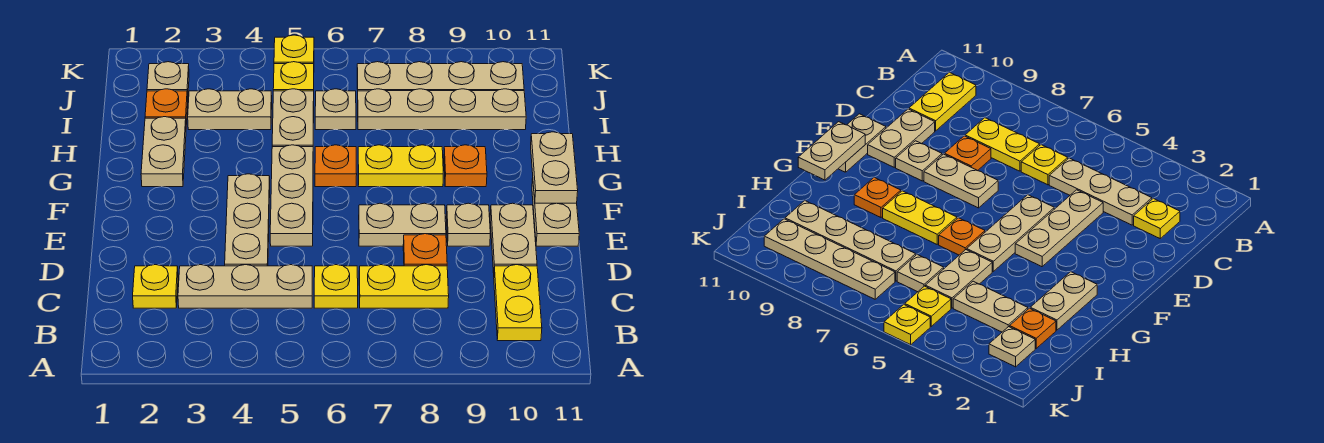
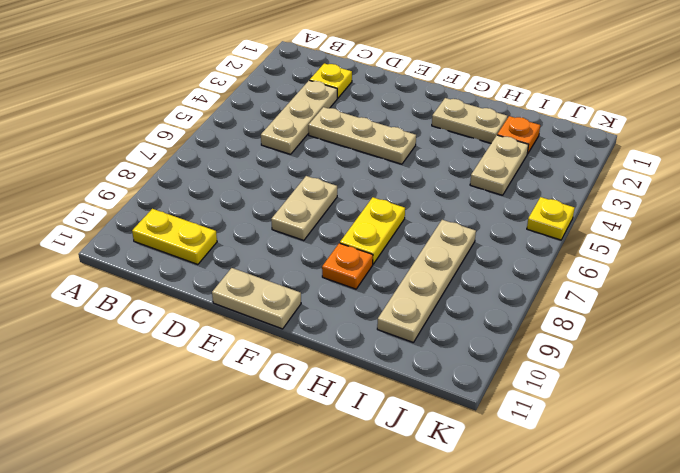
none -> yellow 1x1 plate [314,265,358,308]
none -> yellow 1x2 plate [359,265,449,308]
none -> orange 1x1 plate [403,234,447,266]

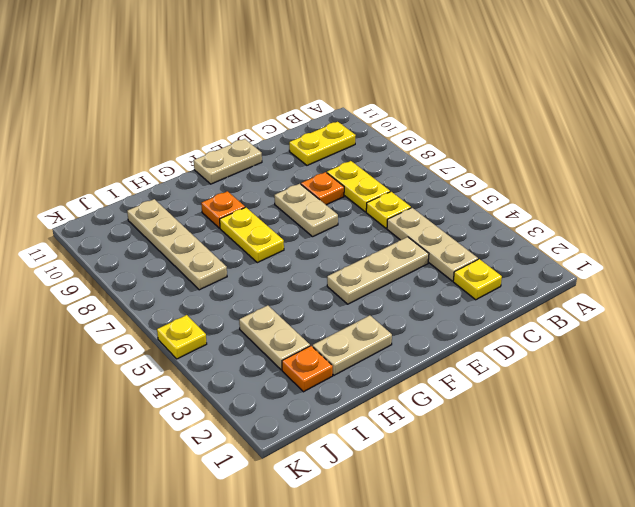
none -> tan 1x2 plate [490,203,537,273]
none -> tan 1x3 plate [270,145,313,246]
none -> tan 1x1 plate [446,203,490,246]

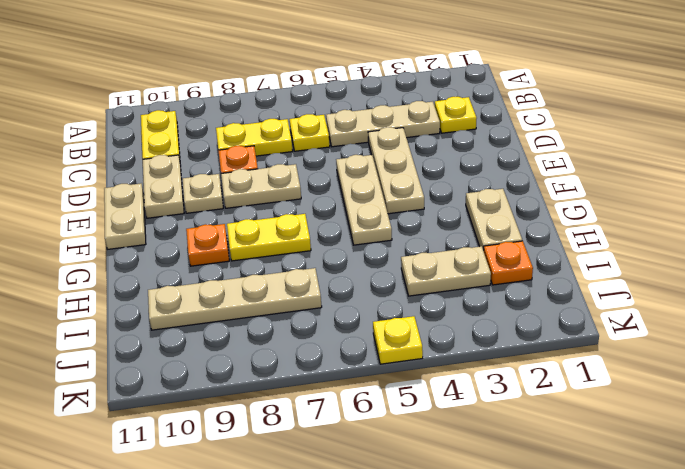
none -> orange 1x1 plate [315,145,357,187]
none -> tan 1x2 plate [272,89,314,147]
none -> tan 1x1 plate [315,89,356,130]

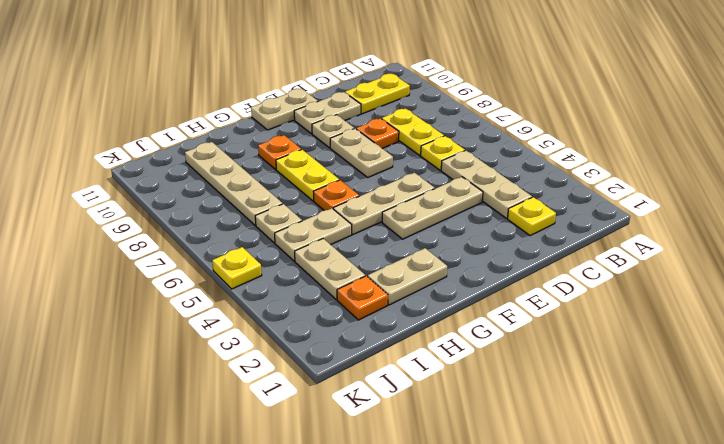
none -> tan 1x1 plate [147,62,189,99]
none -> yellow 1x1 plate [273,62,314,91]
none -> tan 1x4 plate [357,62,524,91]

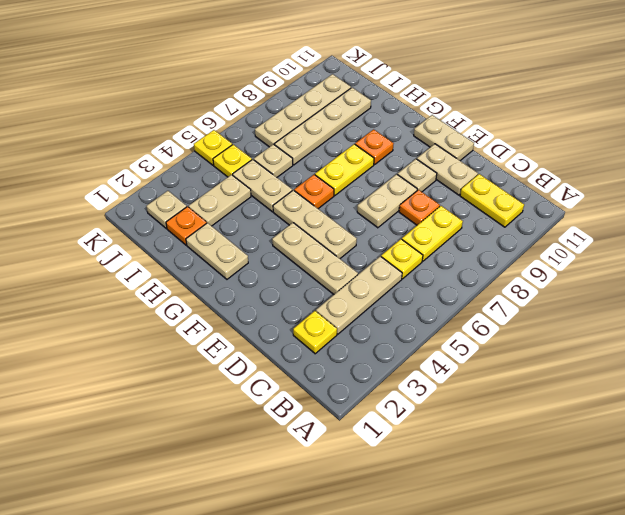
none -> tan 1x2 plate [531,132,578,203]

